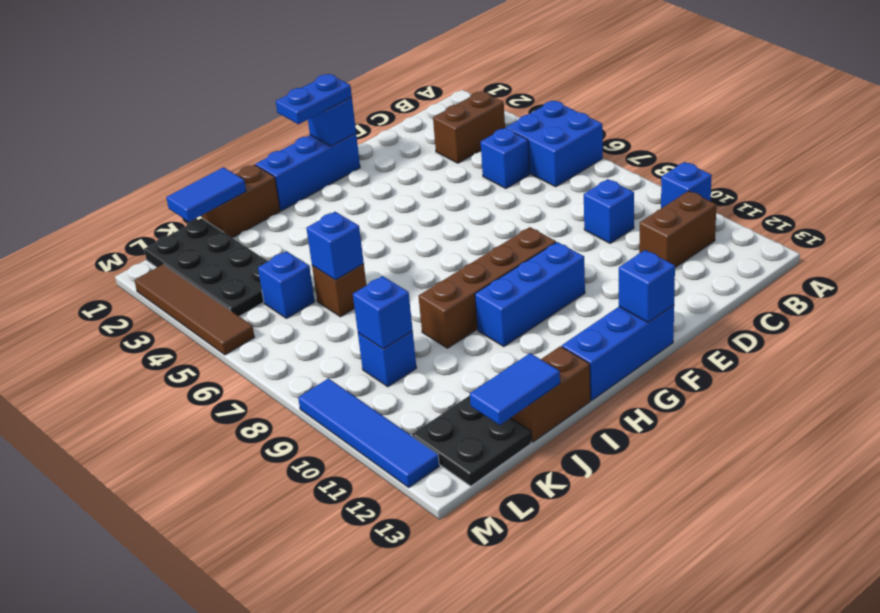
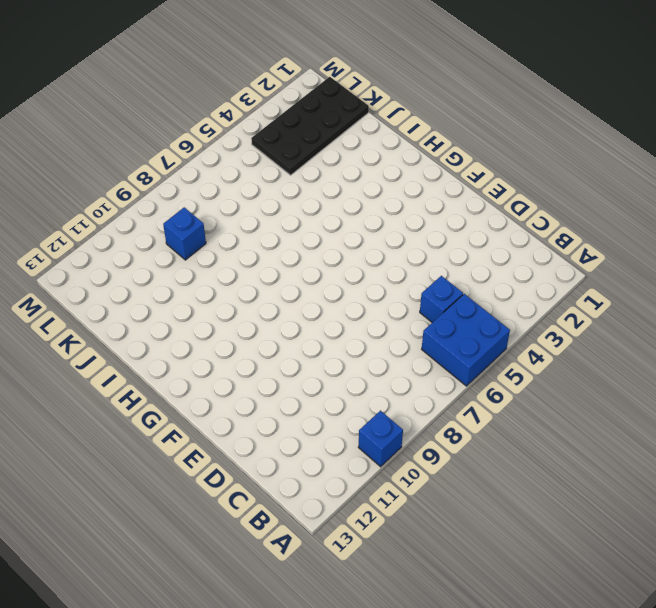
none -> brown 1x2 brick [433,91,505,163]
none -> brown 1x2 brick [639,191,716,267]
none -> blue 1x1 brick [584,179,634,243]

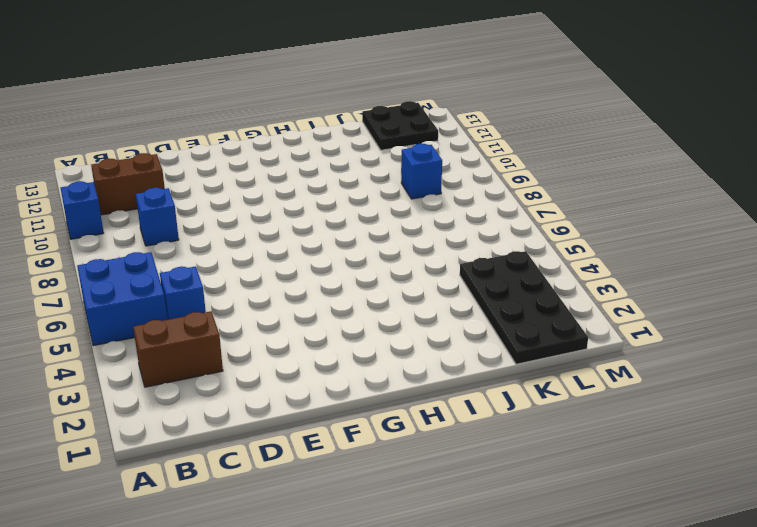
none -> blue 1x3 brick [255,133,360,211]
none -> brown 1x4 brick [418,227,556,348]
none -> blue 1x3 brick [475,242,585,347]

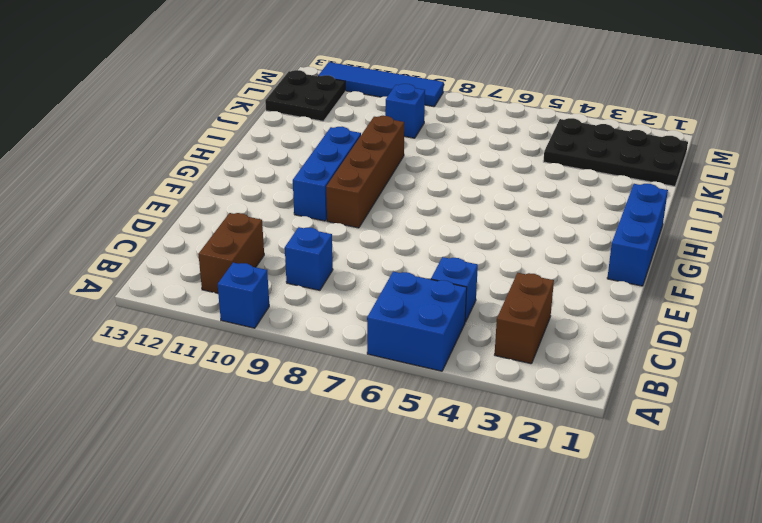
none -> blue 1x3 brick [562,305,674,400]
none -> brown 1x2 brick [202,165,280,238]
none -> brown 1x2 brick [511,346,590,442]

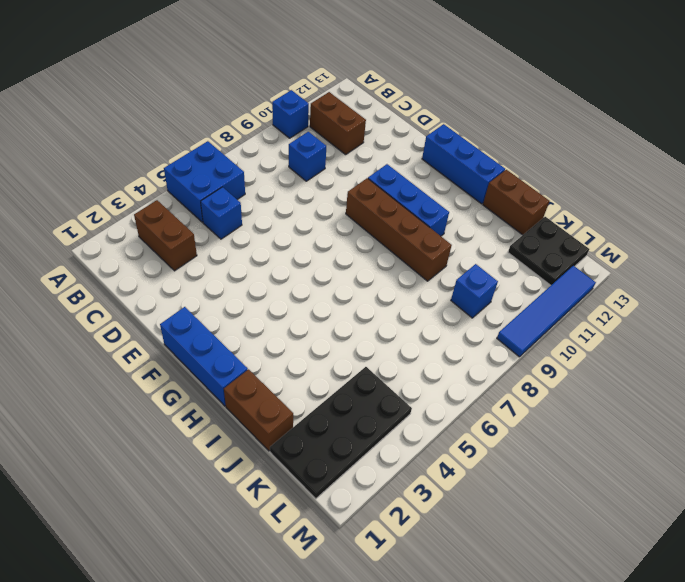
none -> brown 1x1 brick [312,264,366,317]
none -> blue 1x1 brick [258,251,315,318]
none -> brown 1x4 tile [134,264,254,355]

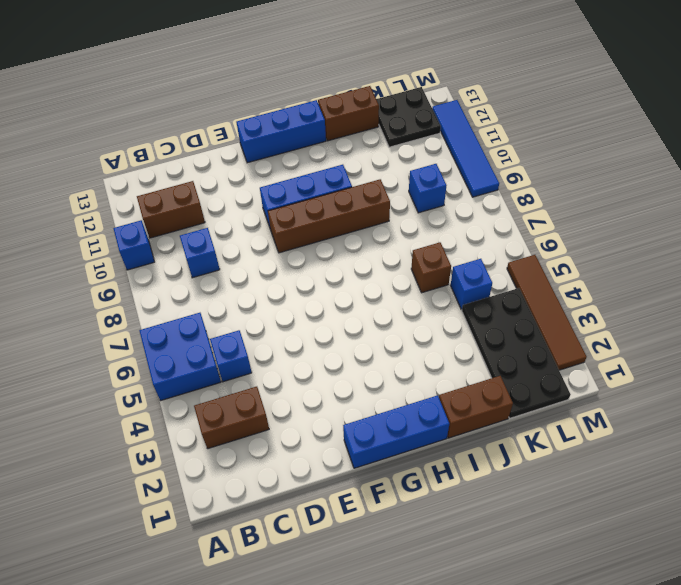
none -> blue 1x1 brick [308,97,356,146]
none -> blue 1x1 brick [619,250,675,322]
none -> blue 1x2 tile [166,167,246,222]

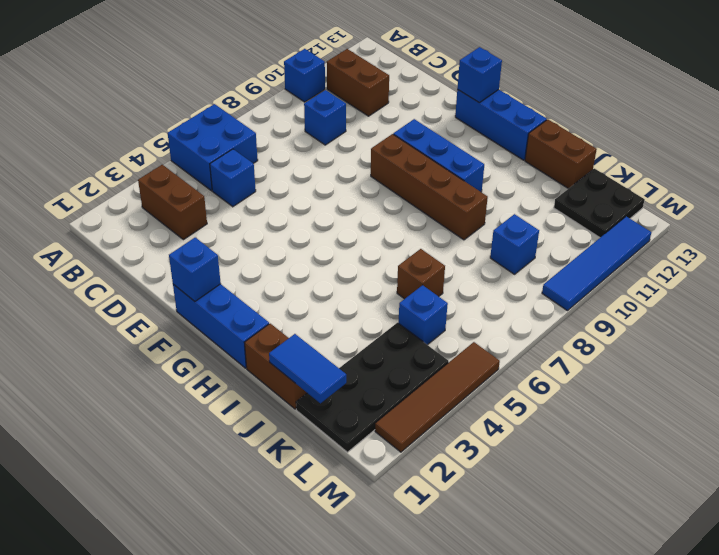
none -> blue 1x1 brick [306,212,364,280]
none -> blue 1x2 tile [470,353,560,425]
none -> blue 1x1 brick [353,276,413,349]

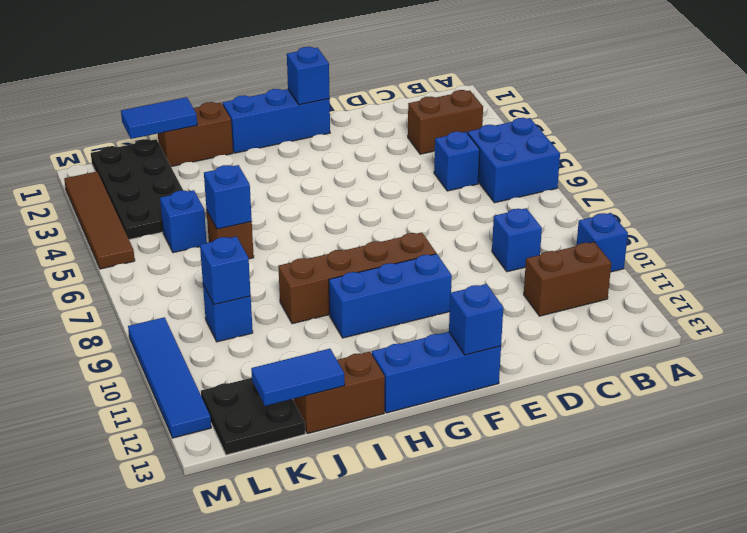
none -> blue 1x2 plate [276,74,352,124]

